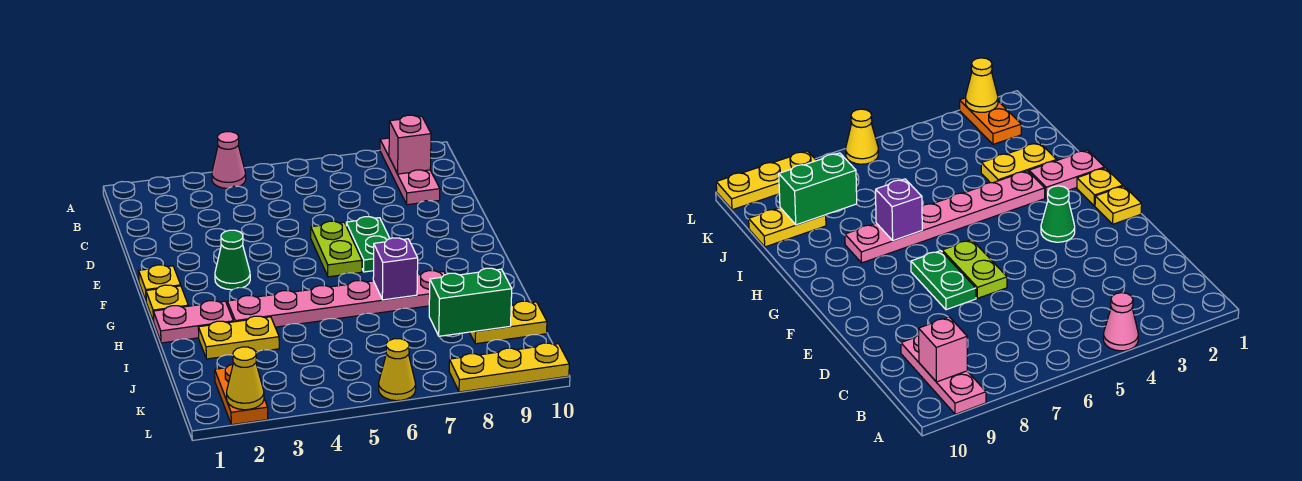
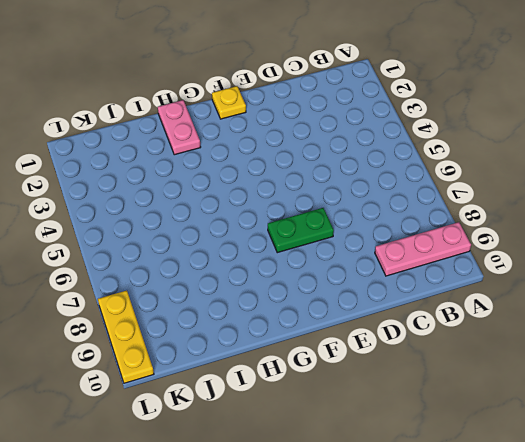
none -> pink 1x1 cone [212,132,246,188]
none -> lime 1x2 plate [311,221,362,277]
none -> green 1x1 cone [215,230,250,290]

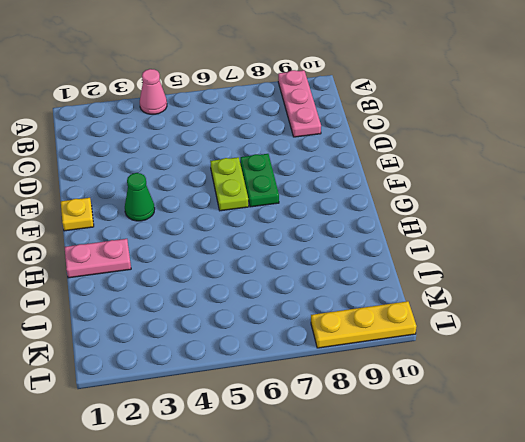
none -> yellow 1x1 plate [146,285,188,322]
none -> pink 1x6 plate [227,271,445,327]
none -> yellow 1x2 plate [198,316,279,359]

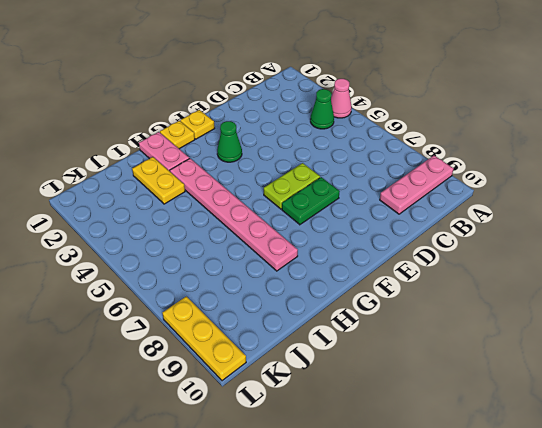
green 1x1 cone [310,89,334,129] -> none
none -> yellow 1x2 plate [470,301,547,344]
none -> orange 1x2 plate [215,364,268,425]
none -> yellow 1x1 cone [379,339,416,401]

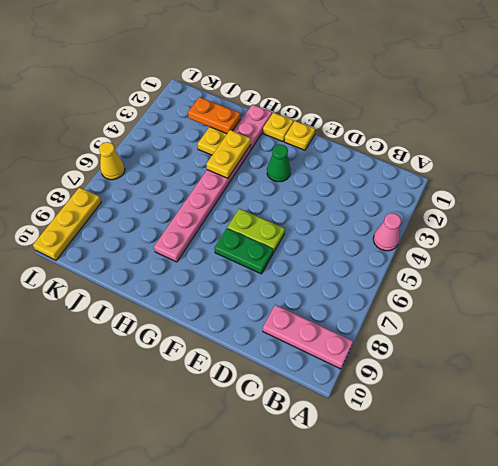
yellow 1x2 plate [206,130,251,178] -> yellow 1x2 plate moved to [470,301,547,344]
orange 1x2 plate [188,97,240,134] -> orange 1x2 plate moved to [215,364,268,425]
none -> pink 1x1 brick [389,115,431,174]
none -> purple 1x1 brick [373,238,418,300]
none -> green 1x2 brick [429,268,512,336]

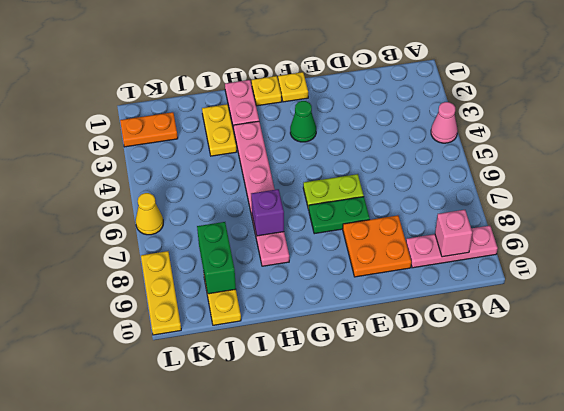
orange 2x2 plate [343,215,411,277] -> none
none -> yellow 1x1 cone [227,347,264,410]

